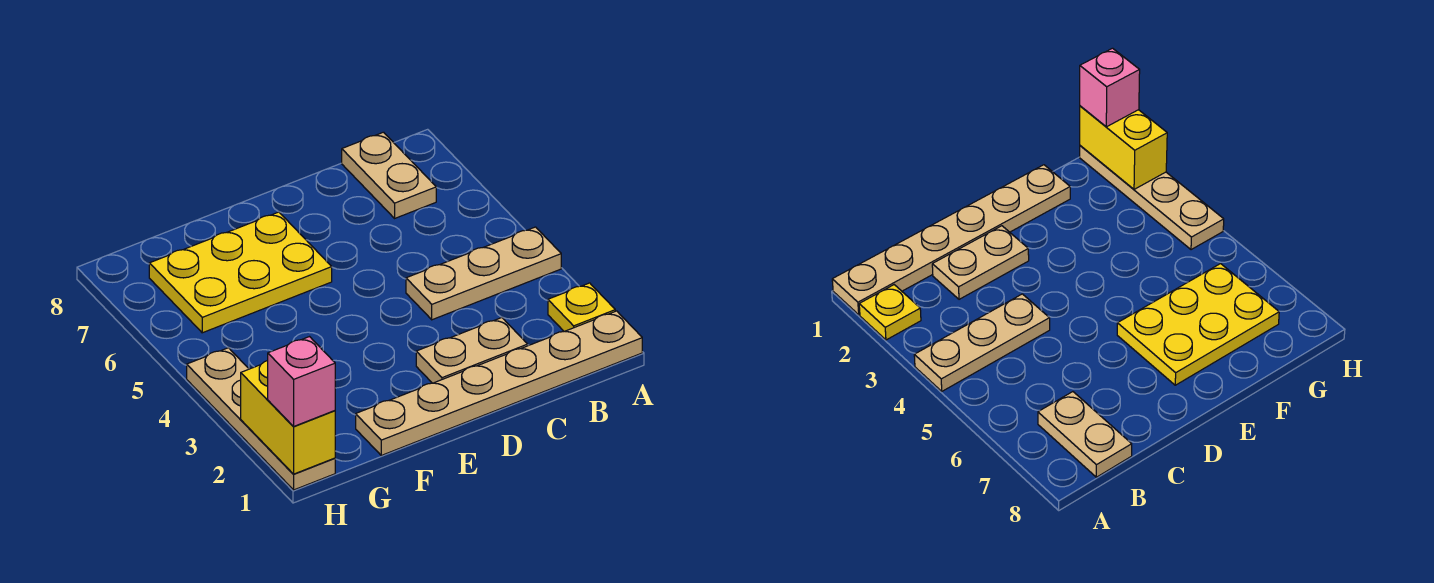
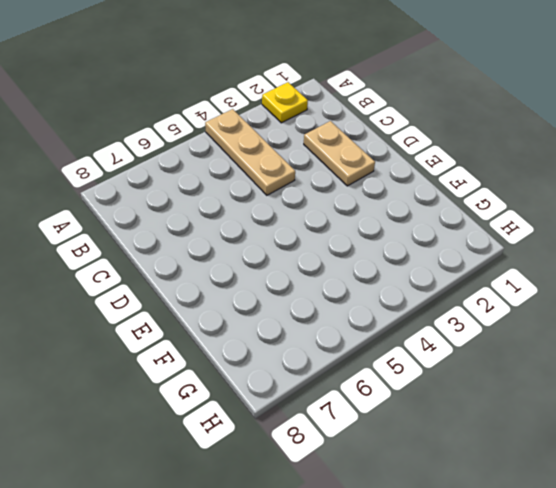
none -> tan 1x6 plate [356,311,642,455]
none -> tan 1x2 plate [342,132,436,218]

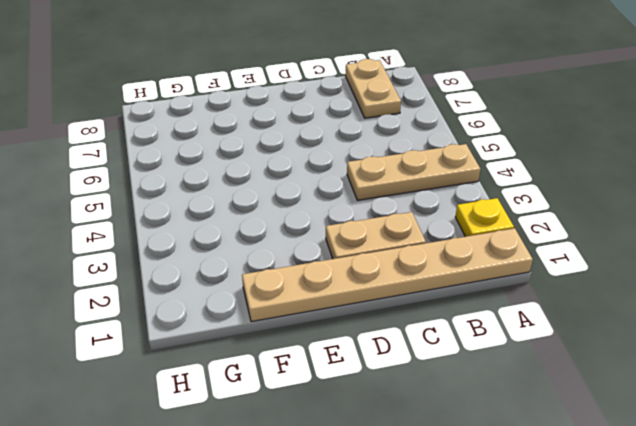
none -> yellow 2x3 plate [149,212,332,333]
none -> tan 1x4 plate [187,348,335,490]

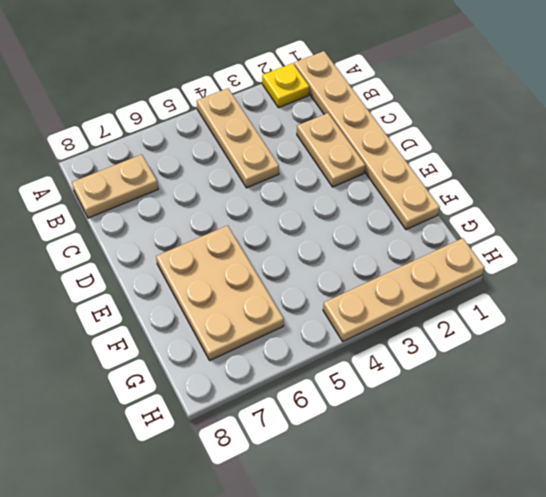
tan 2x3 plate [156,225,284,360] -> yellow 2x3 plate [149,212,332,333]
none -> yellow 1x2 brick [241,361,335,474]
none -> pink 1x1 brick [268,337,335,427]

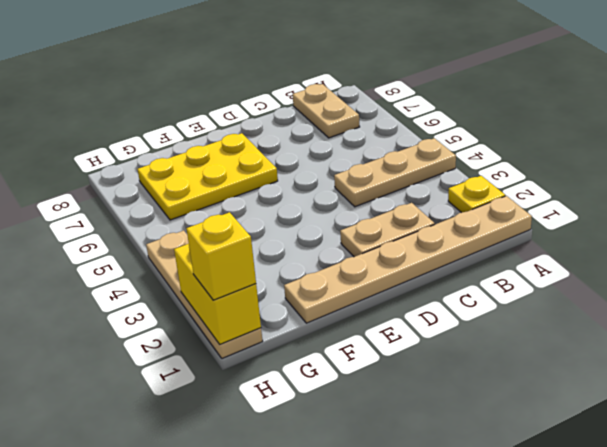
yellow 1x1 brick [186,212,256,300] -> pink 1x1 brick [268,337,335,427]

